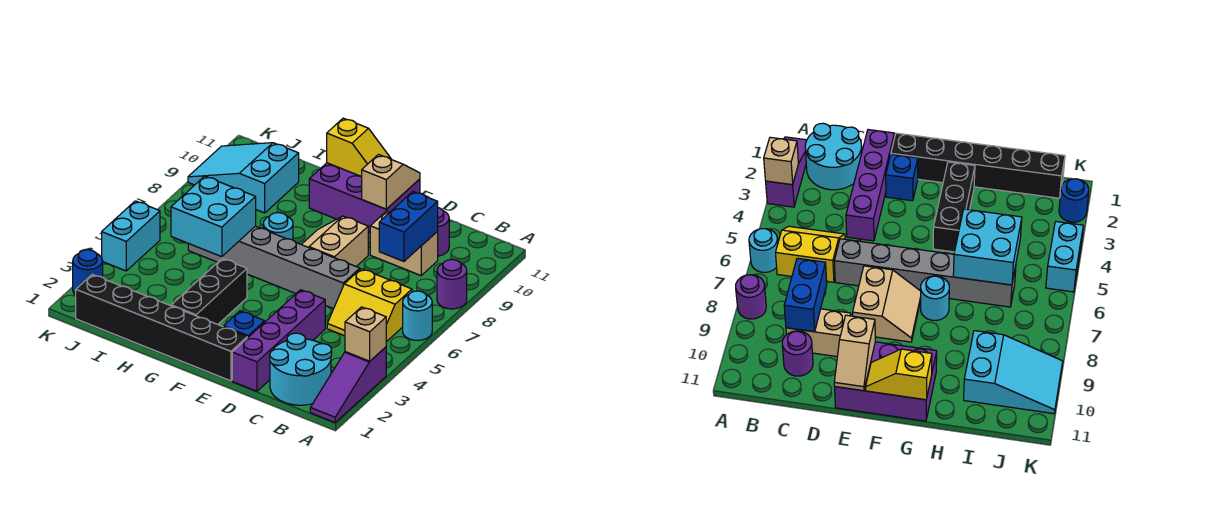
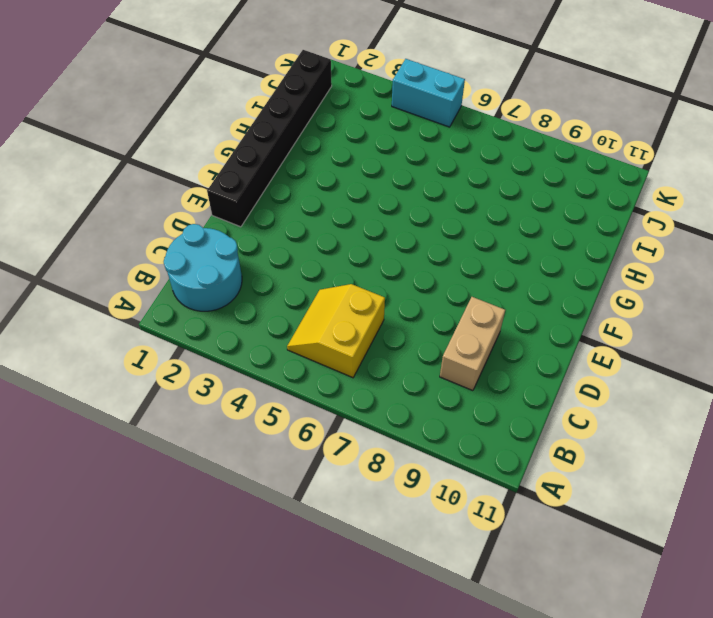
none -> purple 1x3 slope [310,347,386,423]
none -> cyan 1x1 round brick [403,291,432,340]
none -> purple 1x1 round brick [437,259,467,309]

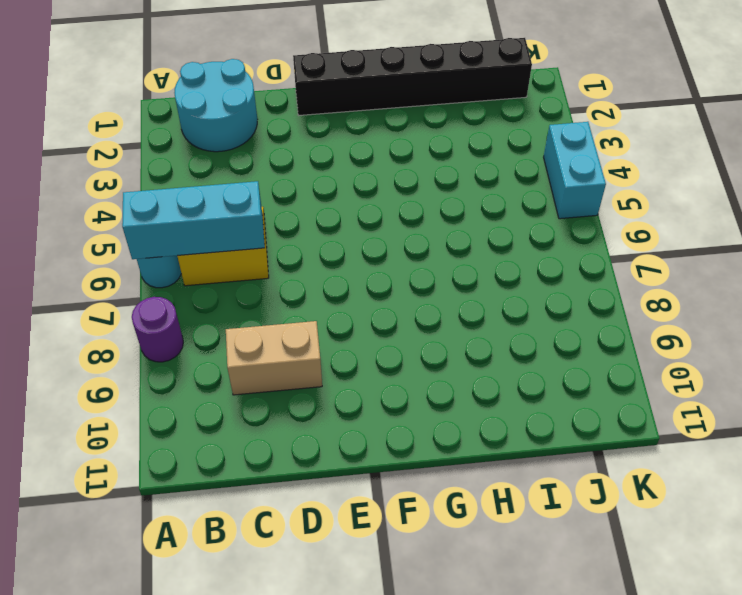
cyan 1x3 brick [122,181,265,259] -> none
none -> purple 1x3 slope [310,347,386,423]
none -> purple 1x1 round brick [438,208,449,256]
none -> purple 1x4 brick [232,290,325,391]

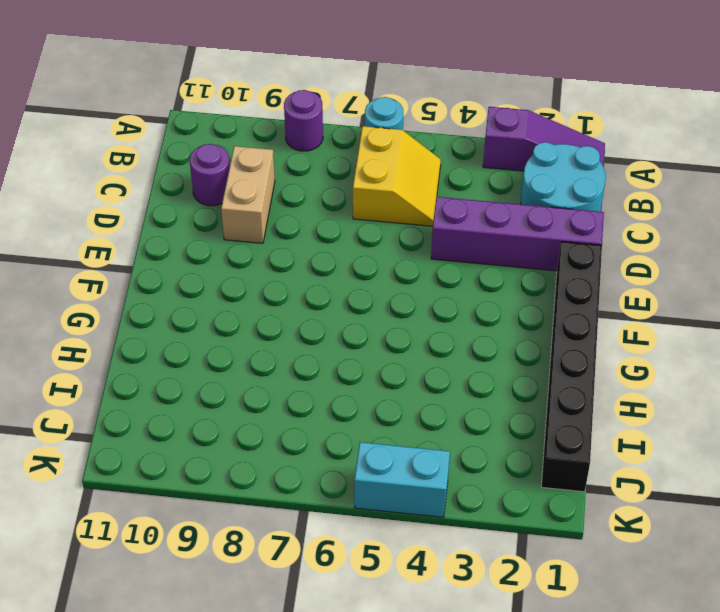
none -> grey 1x6 brick [188,226,360,309]
none -> blue 1x1 brick [223,311,265,338]
none -> tan 2x2 slope [301,216,368,266]

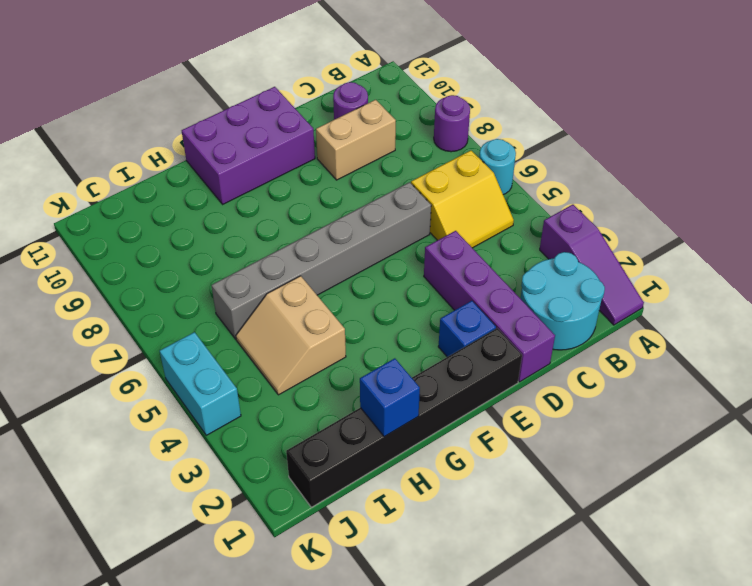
blue 1x1 brick [360,358,420,437] -> none
tan 2x2 slope [236,276,346,395] -> tan 2x2 slope moved to [301,216,368,266]
none -> black 1x3 brick [171,258,247,324]
none -> cyan 1x1 round brick [263,213,293,240]
none -> cyan 2x3 slope [188,143,299,213]

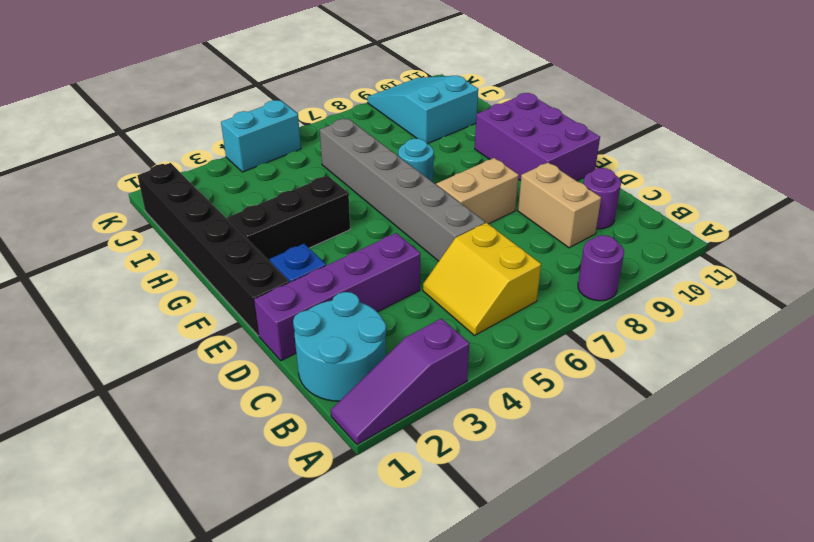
none -> cyan 1x1 round brick [403,291,432,340]
none -> blue 1x1 round brick [73,250,103,295]
none -> tan 1x1 brick [345,307,386,361]

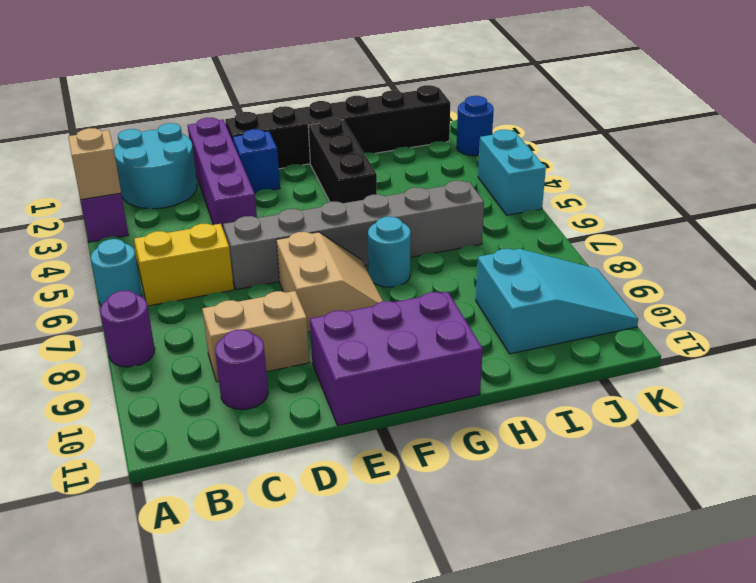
none -> blue 1x2 brick [379,192,438,261]
none -> tan 1x2 slope [362,155,420,209]
none -> yellow 1x2 slope [327,118,391,177]

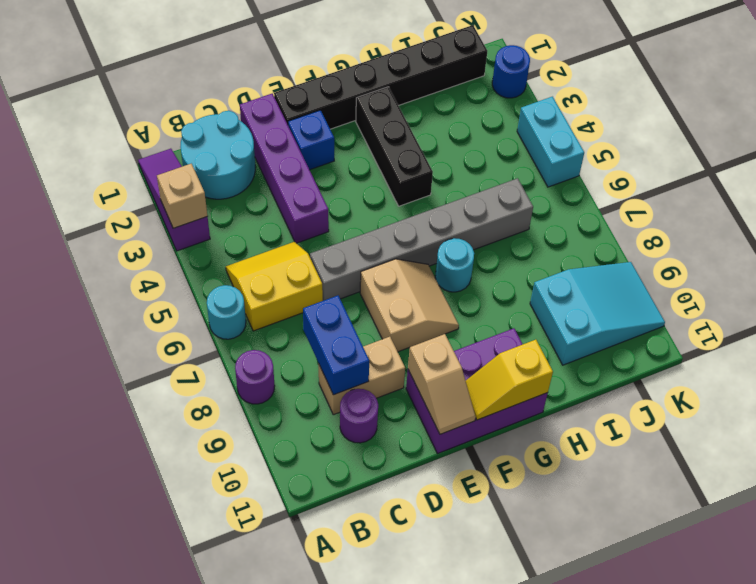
none -> cyan 2x2 brick [171,176,256,257]

